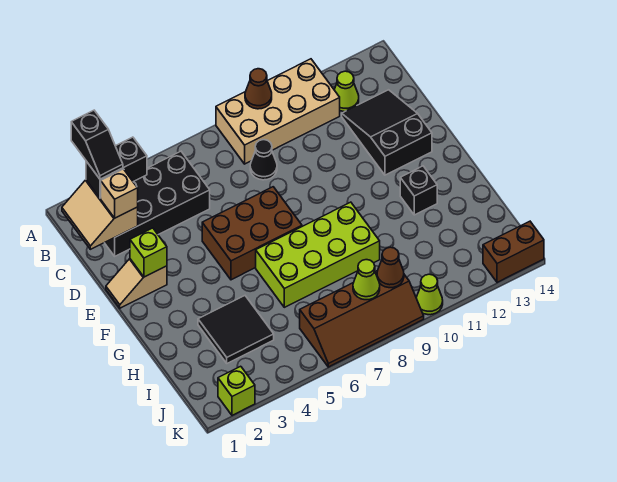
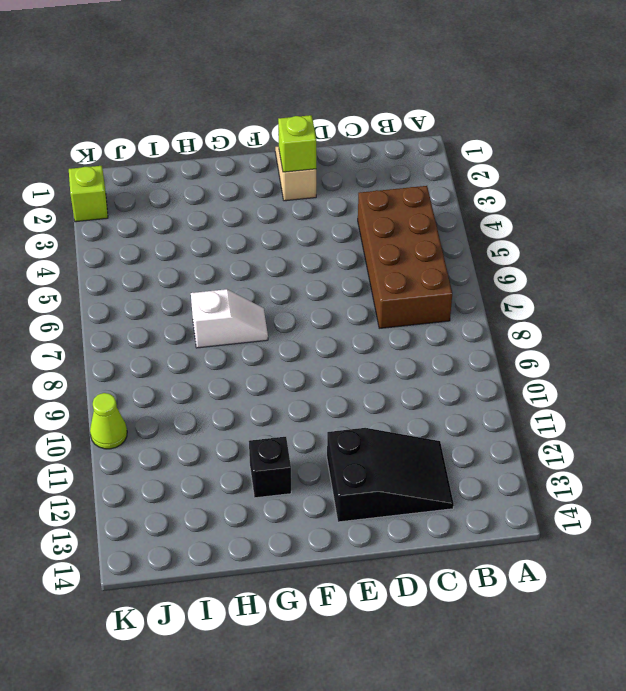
brown 2x4 brick [358,186,452,328] -> black 2x4 brick [105,151,210,256]
white 1x2 slope [191,289,268,348] -> lime 2x4 brick [256,202,380,307]
none -> tan 2x4 brick [216,59,340,164]
none -> lime 1x1 cone [334,71,359,112]
none -> black 1x1 cone [250,140,277,180]

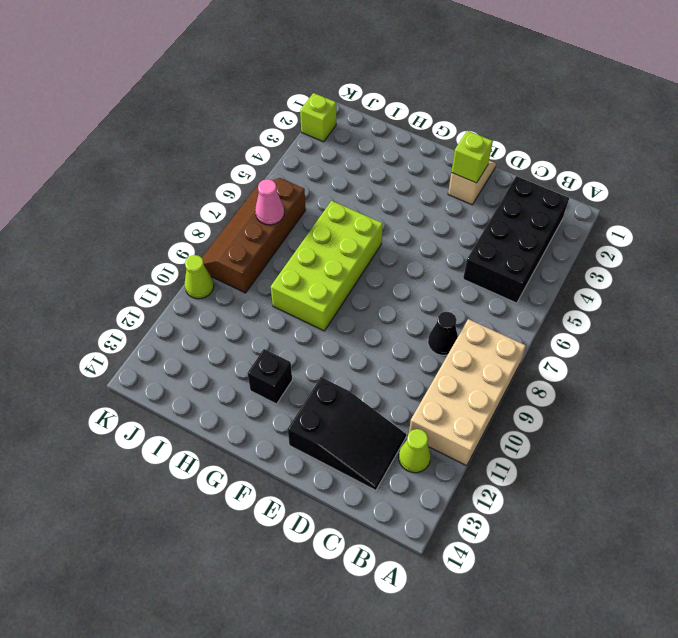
pink 1x1 cone [255,179,284,225] -> none
none -> brown 2x3 brick [202,187,302,280]
none -> black 2x2 tile [198,296,274,363]
none -> brown 1x2 brick [483,221,544,282]

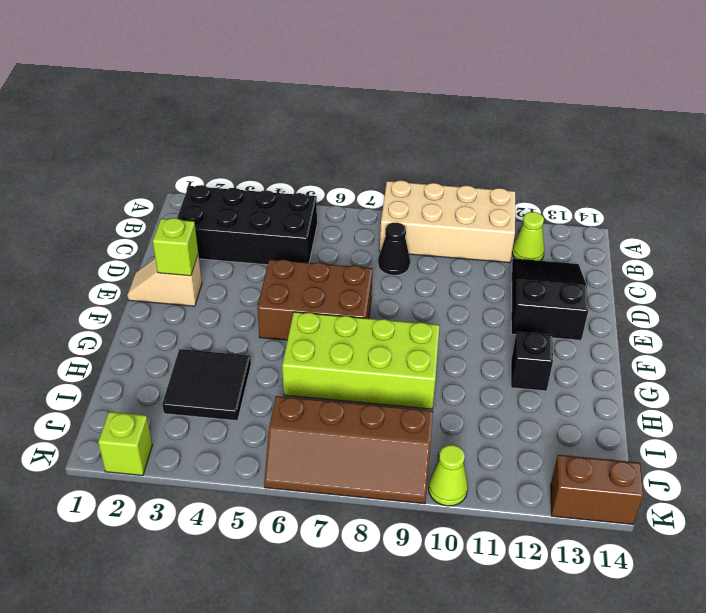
none -> brown 1x1 cone [245,69,272,109]
none -> tan 2x2 slope [62,180,138,249]
none -> lime 1x1 cone [353,260,380,300]

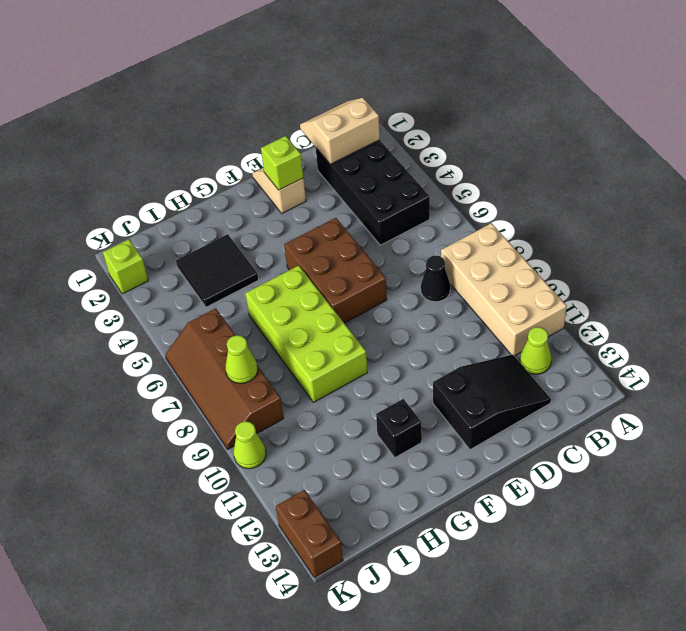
none -> brown 1x1 cone [245,69,272,109]
none -> brown 1x1 cone [377,247,404,288]
none -> black 1x2 brick [86,137,147,198]

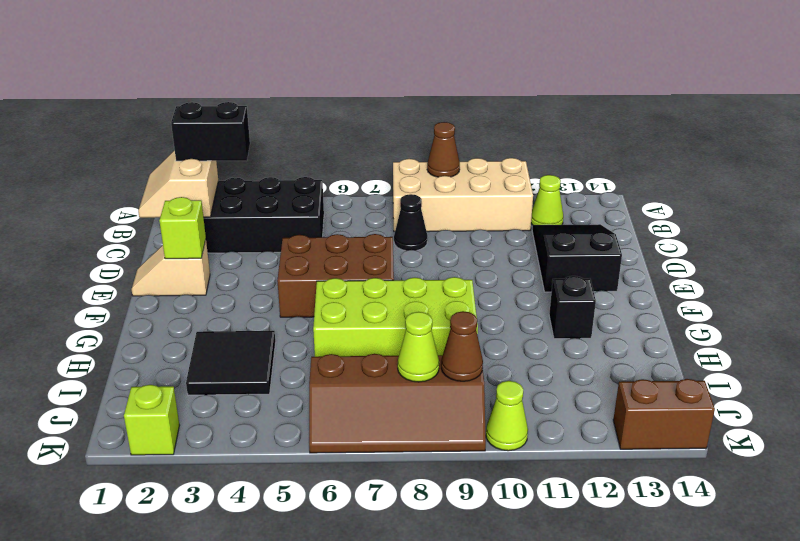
none -> tan 1x1 brick [101,169,138,218]
none -> black 1x2 slope [71,110,123,179]

